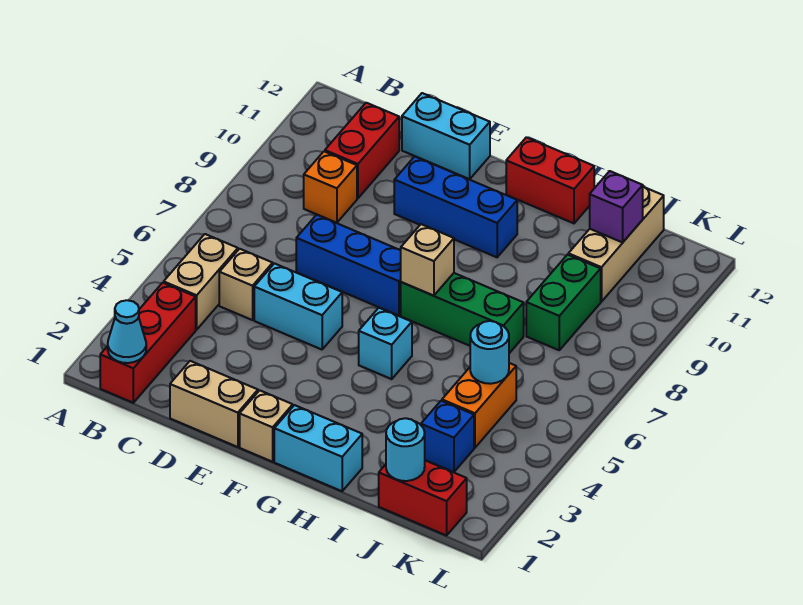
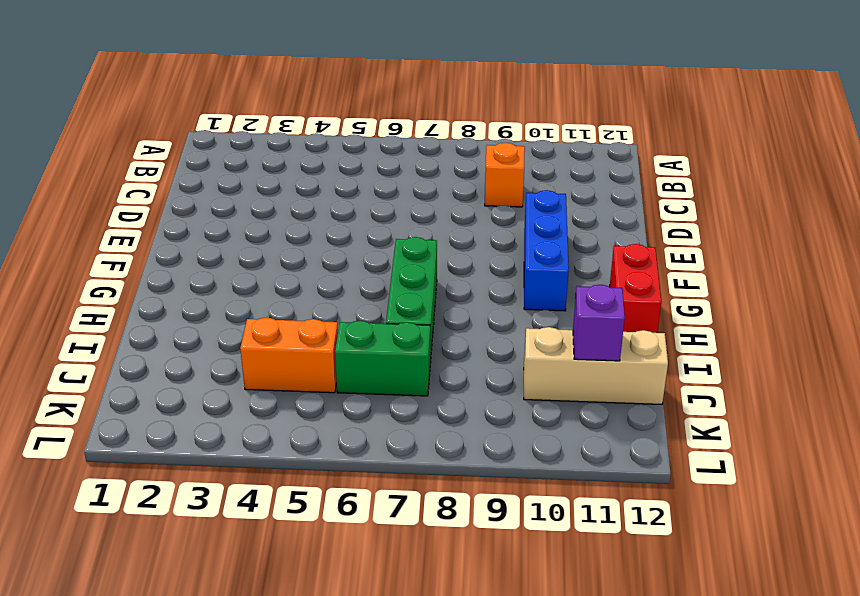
green 1x2 brick [335,321,430,396] -> green 1x2 brick moved to [526,255,601,350]
none -> red 1x3 brick [100,283,196,403]
none -> tan 1x2 brick [164,234,238,330]
none -> tan 1x1 brick [219,249,273,320]

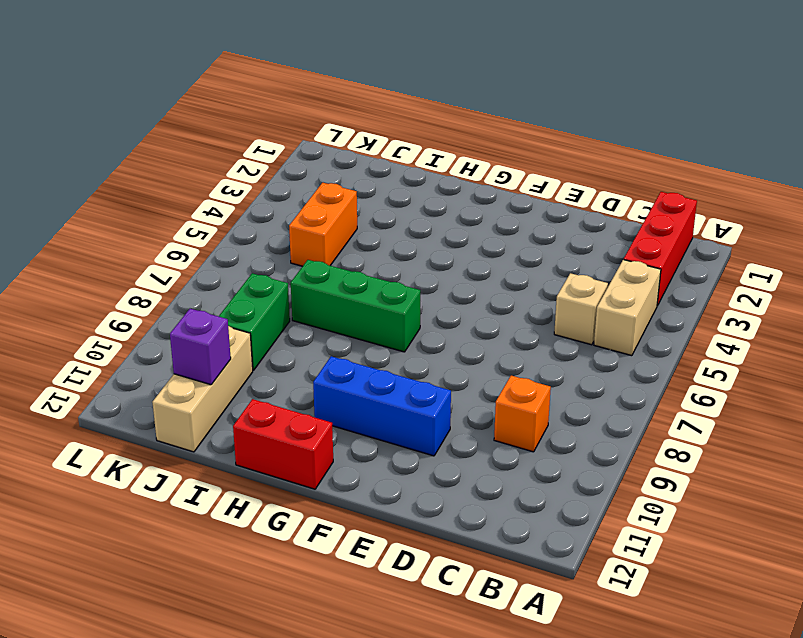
none -> red 1x2 brick [325,103,399,198]
none -> tan 1x2 brick [170,361,258,447]
none -> cyan 1x2 brick [254,264,342,350]

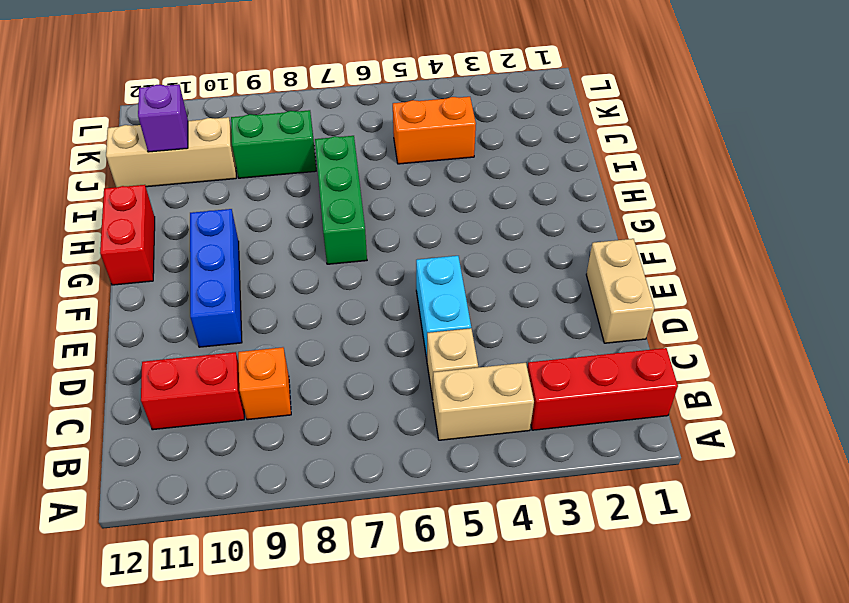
none -> blue 1x3 brick [296,215,401,316]
none -> cyan 1x2 brick [402,93,490,179]
none -> tan 1x1 brick [240,390,293,462]

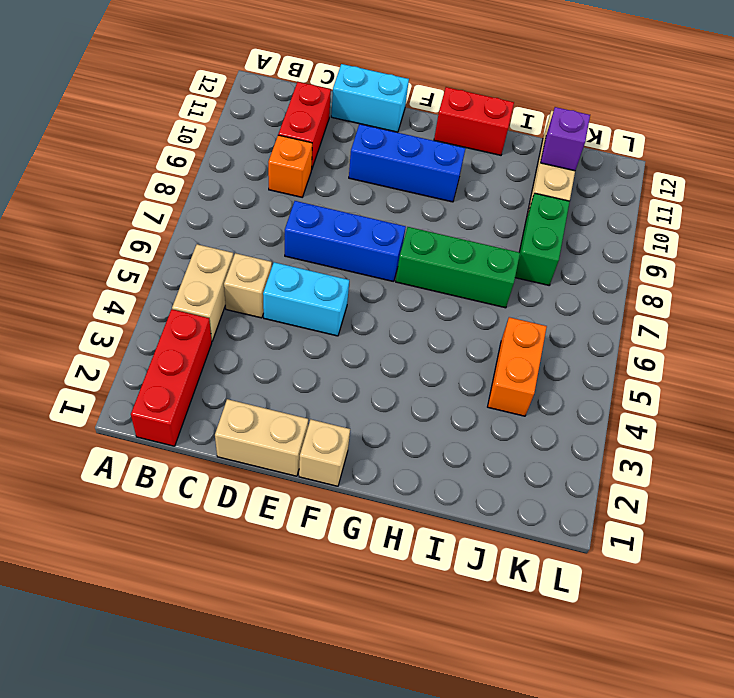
none -> cyan 1x2 brick [274,405,362,491]
none -> cyan 1x1 brick [359,308,412,379]
none -> red 1x2 brick [379,460,467,536]

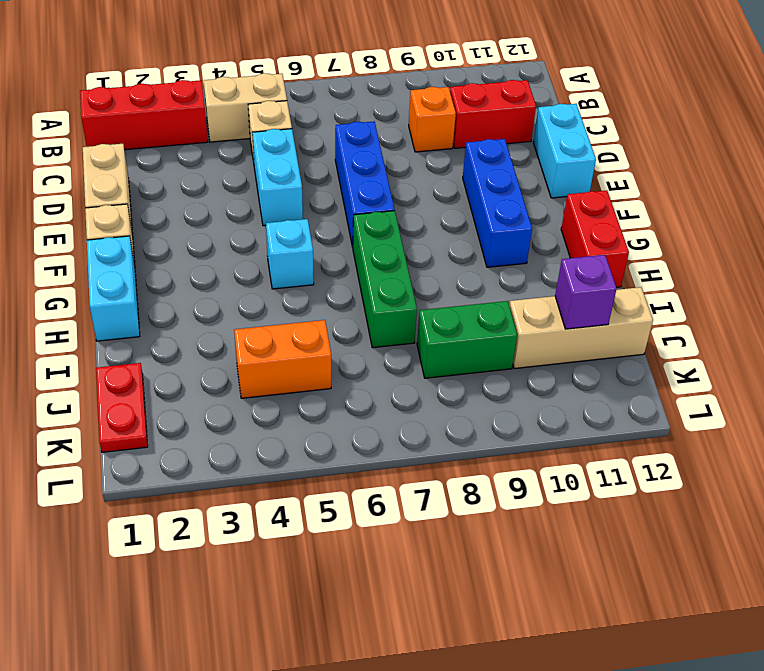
red 1x2 plate [96,363,148,452] -> red 1x2 brick [379,460,467,536]
none -> blue 1x1 brick [421,401,474,472]
none -> cyan 1x1 cone [108,300,146,363]
none -> tan 1x1 brick [401,224,454,296]

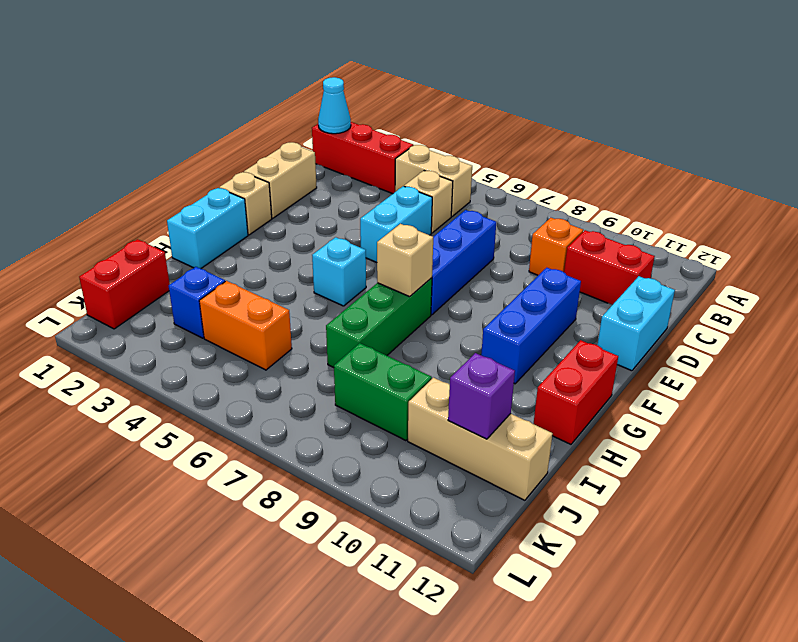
none -> cyan 1x1 round brick [386,418,425,481]
none -> cyan 1x1 round brick [470,321,509,384]

